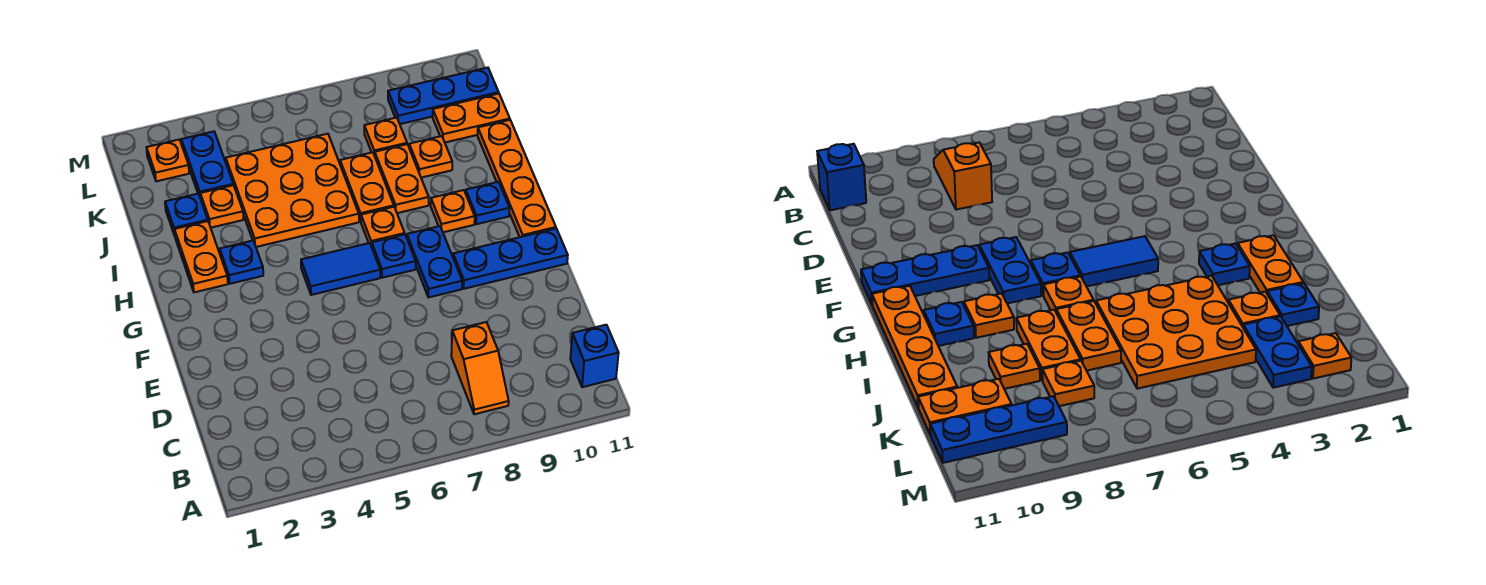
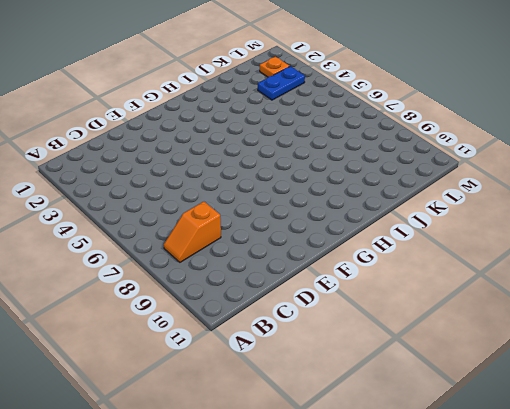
none -> blue 1x1 brick [570,325,619,387]
none -> blue 1x2 plate [407,226,462,297]
none -> blue 1x3 plate [453,229,568,289]

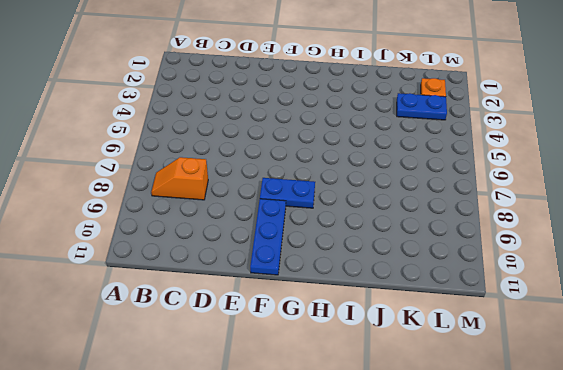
none -> blue 1x1 brick [570,325,619,387]
none -> blue 1x2 tile [301,243,380,295]
none -> blue 1x1 plate [372,235,416,278]

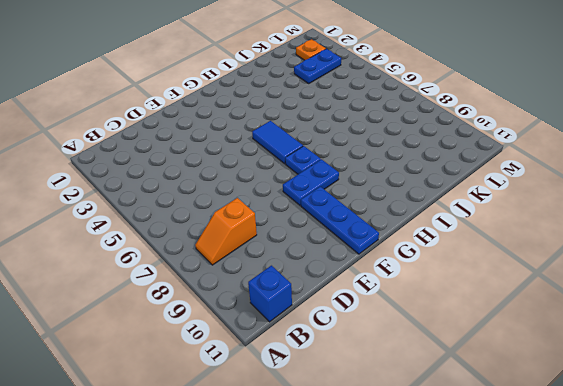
none -> orange 1x4 plate [478,120,556,237]
none -> orange 1x2 plate [174,221,228,292]
none -> blue 1x1 plate [220,241,263,284]

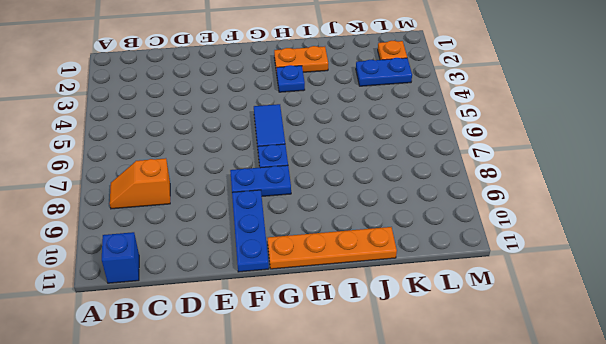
none -> orange 1x1 plate [361,207,405,246]
none -> orange 1x1 plate [431,190,475,232]
none -> blue 1x1 plate [466,182,510,224]

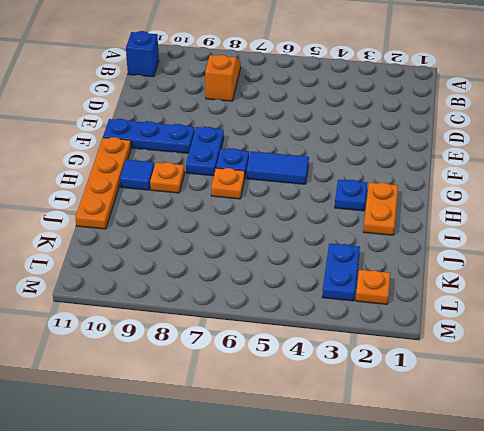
blue 1x1 tile [120,160,154,190] -> blue 1x1 plate [466,182,510,224]
none -> orange 3x3 plate [226,134,359,247]
none -> orange 1x2 plate [340,152,394,222]
none -> orange 1x2 plate [375,144,429,213]

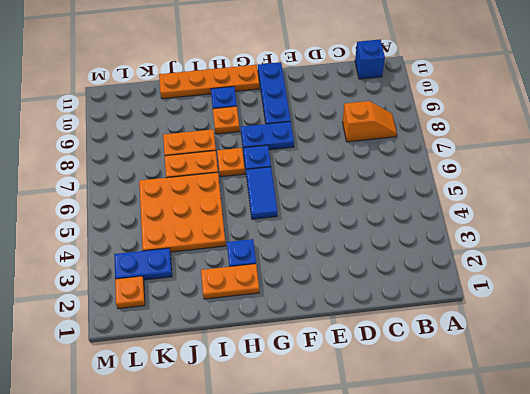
none -> blue 1x1 plate [165,194,208,236]
none -> orange 1x1 plate [200,185,243,228]
none -> orange 1x1 plate [409,136,452,178]

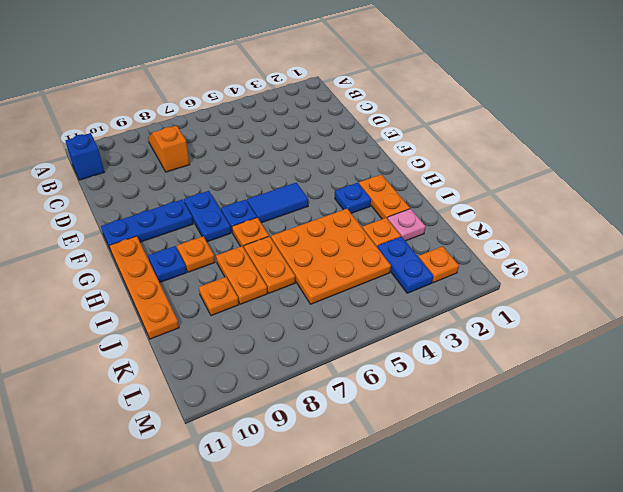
pink 1x1 plate [387,209,426,241] -> blue 1x1 plate [165,194,208,236]
none -> orange 1x1 plate [364,118,407,156]
none -> orange 1x2 plate [433,94,510,142]
none -> blue 1x3 plate [388,68,499,124]

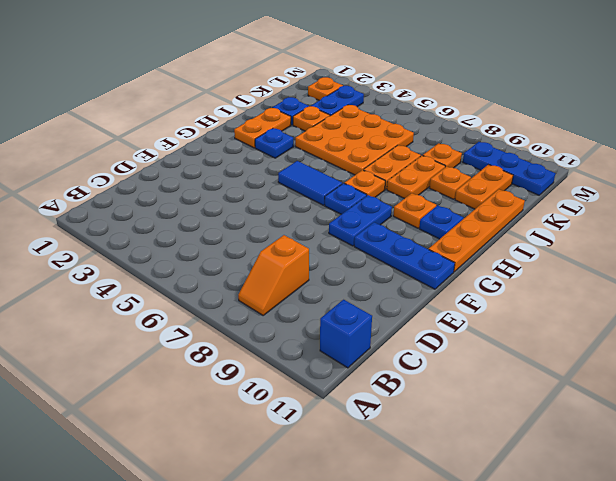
orange 1x2 plate [455,165,513,209] -> orange 1x2 plate turned to [433,94,510,142]

